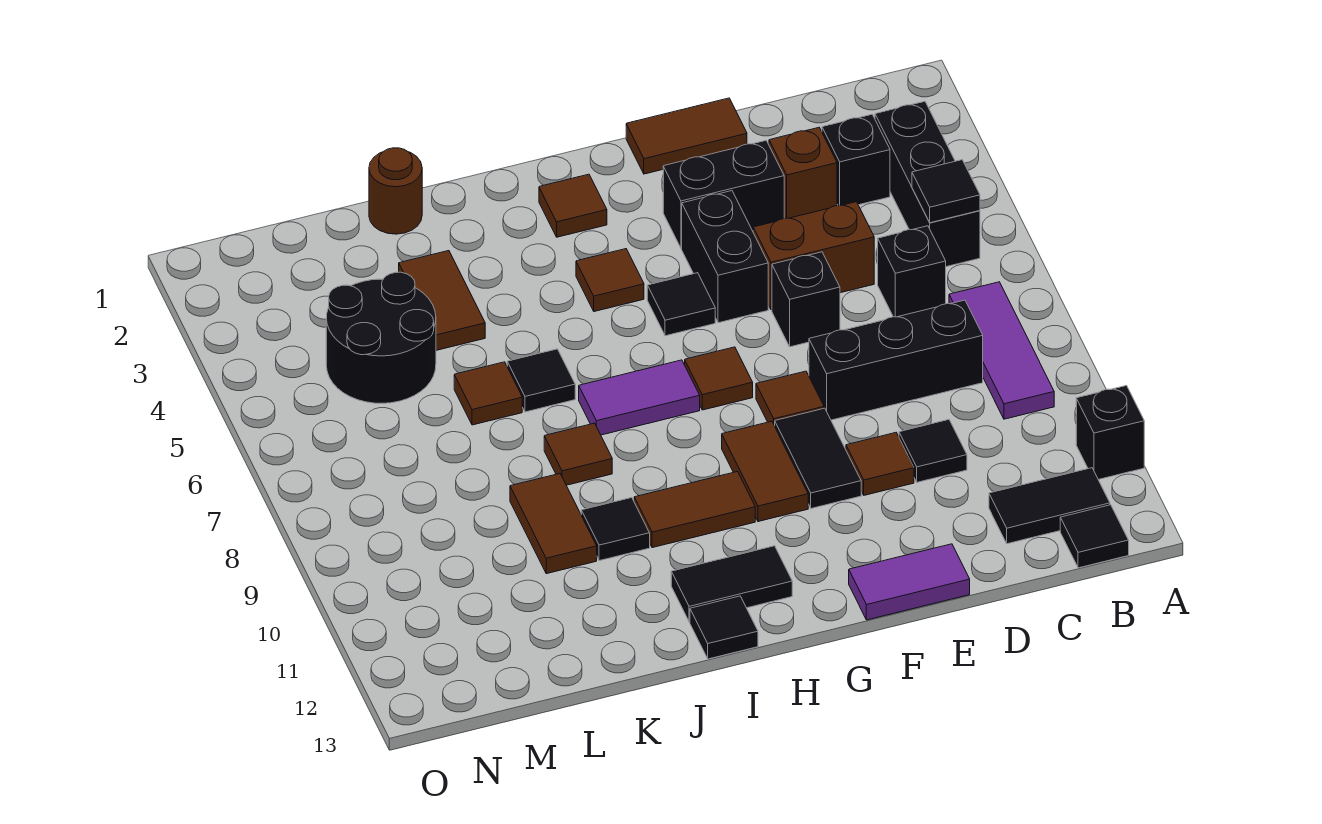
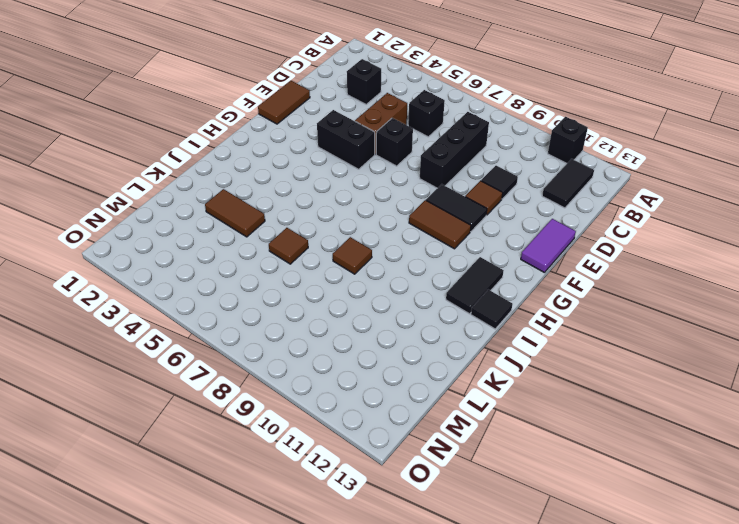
none -> black 1x3 brick [875,101,980,267]
none -> purple 1x3 tile [949,282,1054,419]
none -> black 1x1 tile [1060,505,1129,568]
none -> brown 1x1 brick [769,128,837,218]

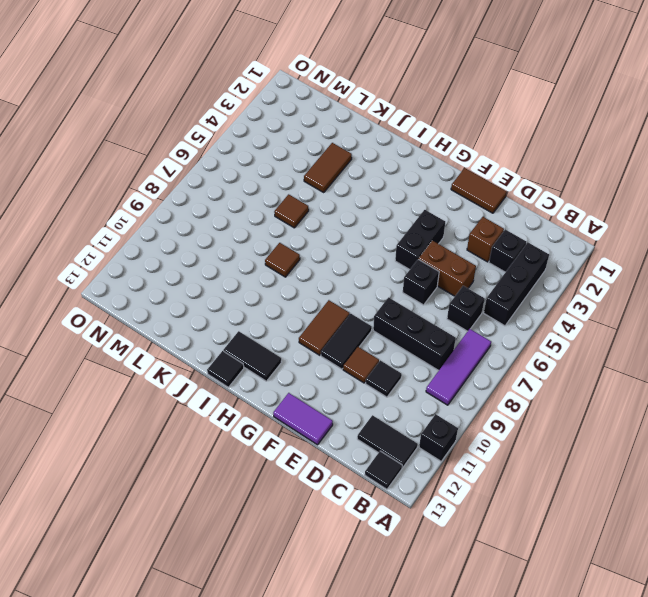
none -> black 1x2 brick [663,141,784,248]
none -> brown 1x1 tile [756,371,824,426]
none -> black 1x1 tile [647,273,715,336]
none -> brown 1x1 tile [685,347,753,410]

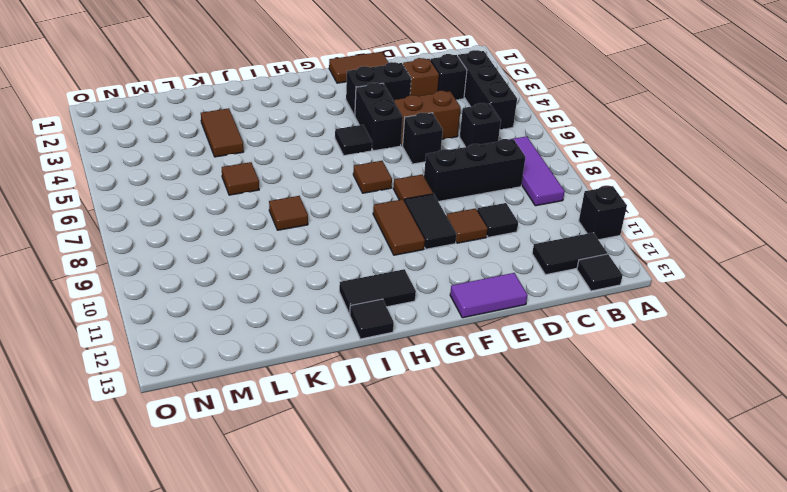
none -> brown 1x1 tile [539,174,607,237]
none -> brown 1x1 tile [576,249,644,312]
none -> purple 1x2 tile [579,360,700,435]
none -> brown 1x2 tile [634,472,755,548]

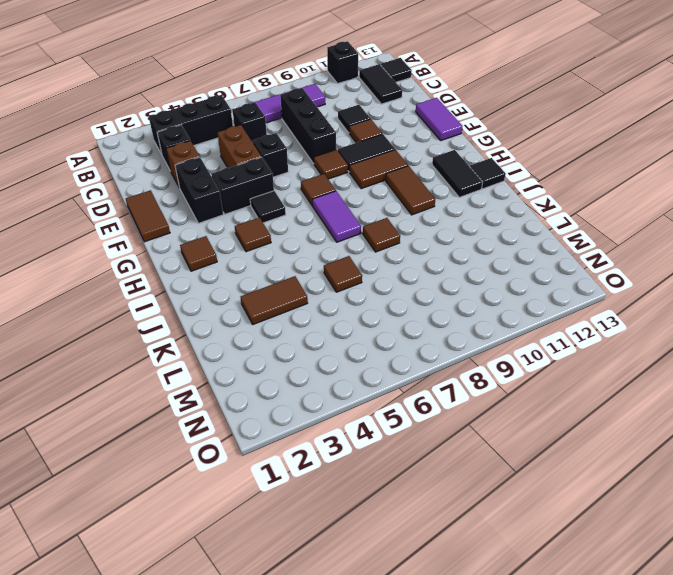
none -> black 1x1 tile [507,349,575,412]
none -> black 1x1 tile [581,498,650,561]
none -> brown 1x1 round brick [369,148,422,234]
none -> brown 1x2 tile [510,474,597,574]

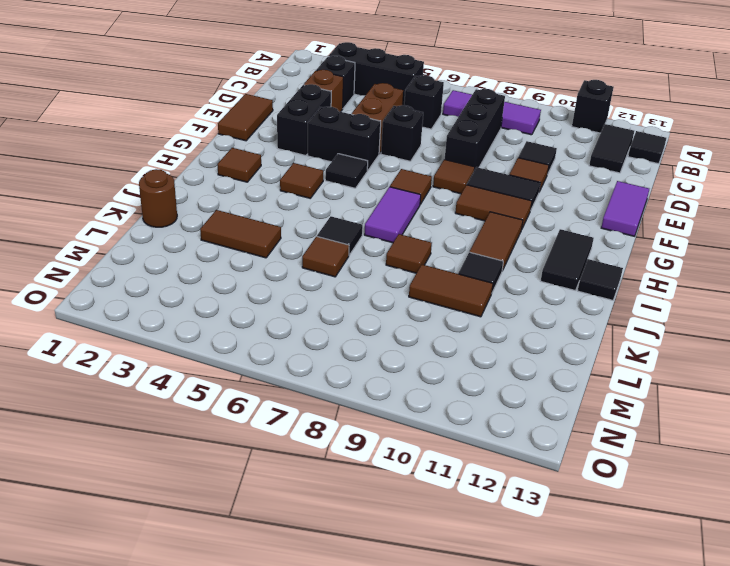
none -> black 2x2 round brick [326,272,436,403]
none -> black 1x1 tile [912,160,980,223]

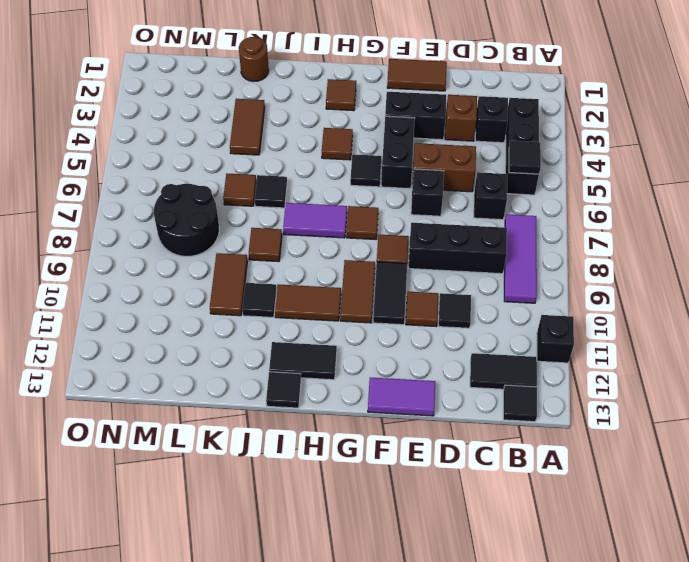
black 2x2 round brick [154,184,219,256] -> black 2x2 round brick moved to [326,272,436,403]

